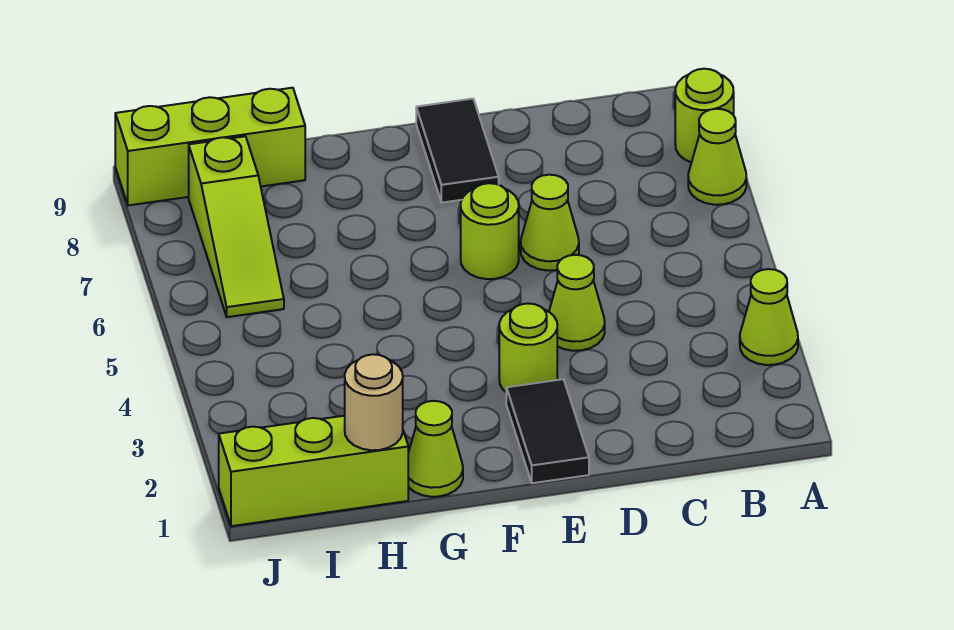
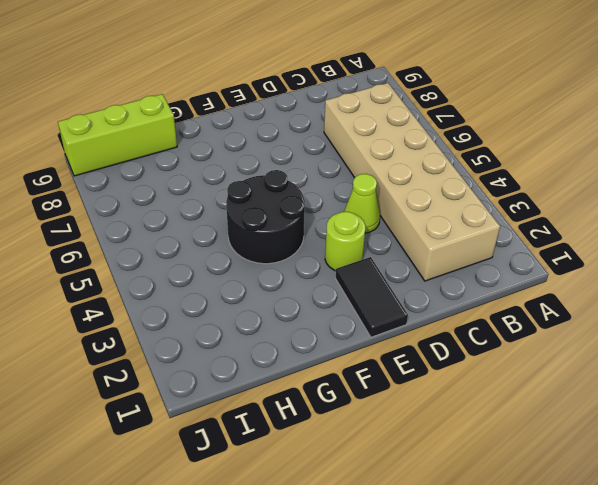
tan 2x6 brick [324,83,500,281] -> none
black 2x2 round brick [226,170,305,264] -> none
none -> lime 1x1 cone [740,269,798,365]
none -> lime 1x1 cone [688,109,746,205]
none -> lime 1x1 round brick [675,69,734,162]

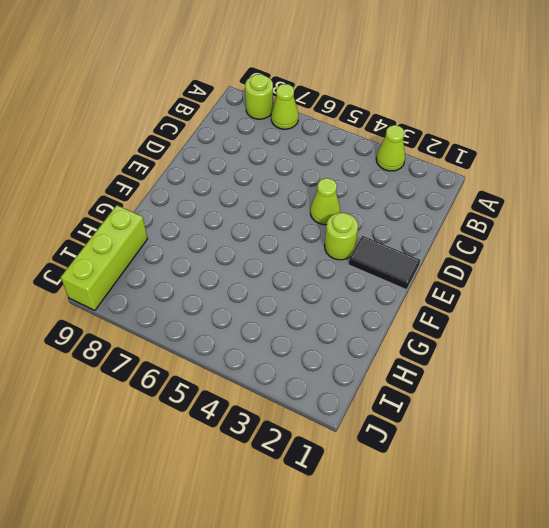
none -> lime 1x1 cone [521,175,579,271]
none -> lime 1x1 round brick [461,183,519,279]
none -> black 1x2 tile [416,99,499,203]

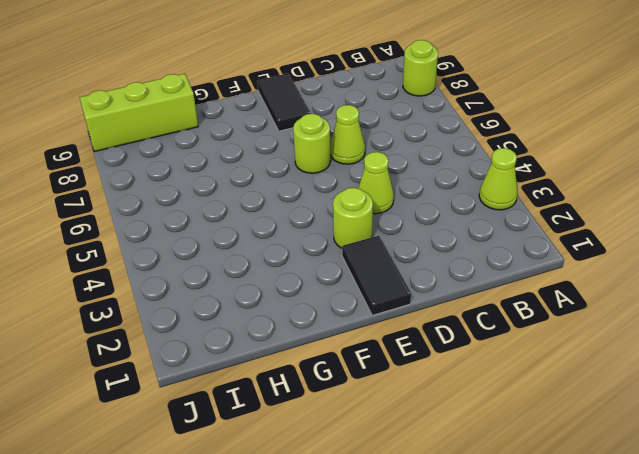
none -> lime 1x1 cone [688,109,746,205]
none -> lime 1x1 cone [408,401,463,497]
none -> lime 1x3 brick [219,416,408,526]

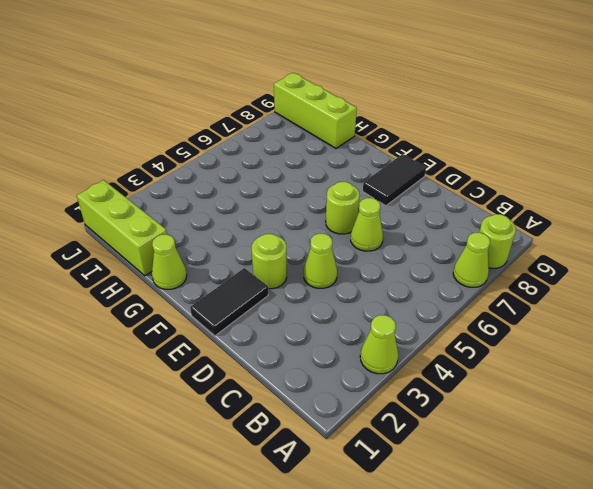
none -> lime 1x3 slope [189,136,284,317]
none -> tan 1x1 round brick [345,354,403,450]

